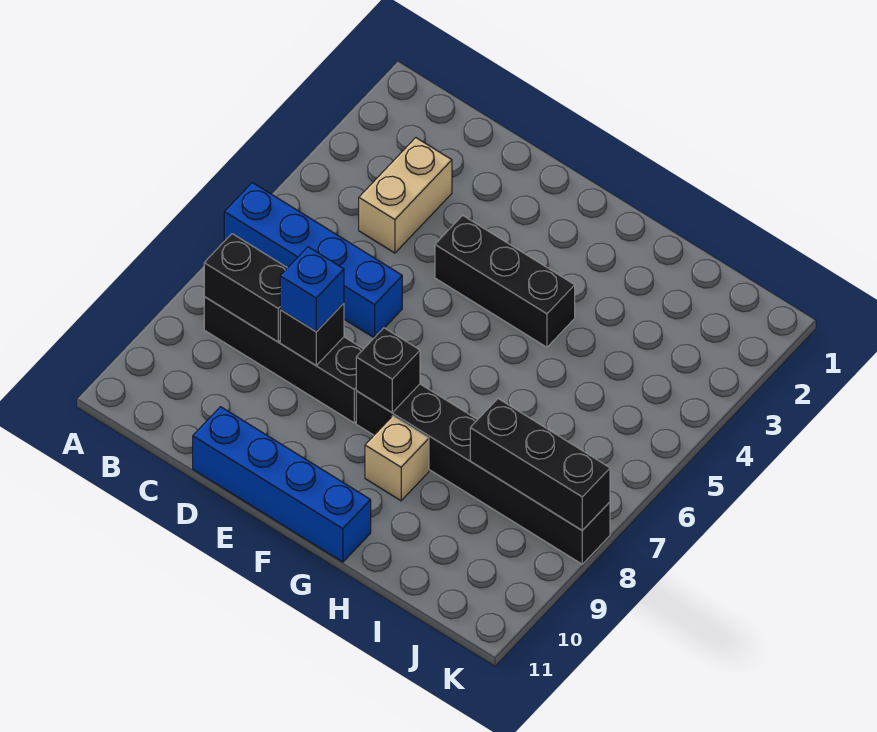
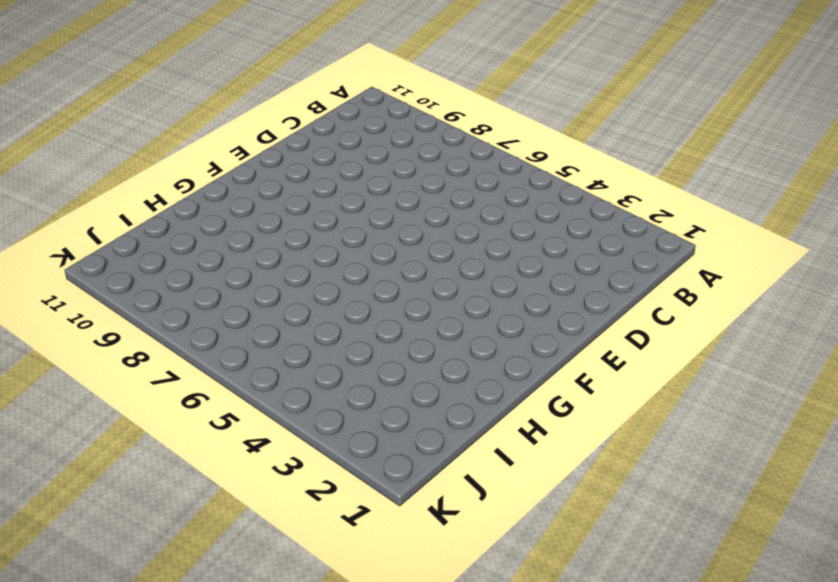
none -> blue 1x4 brick [224,183,402,338]
none -> black 1x4 brick [204,297,363,423]
none -> tan 1x2 brick [359,138,452,253]

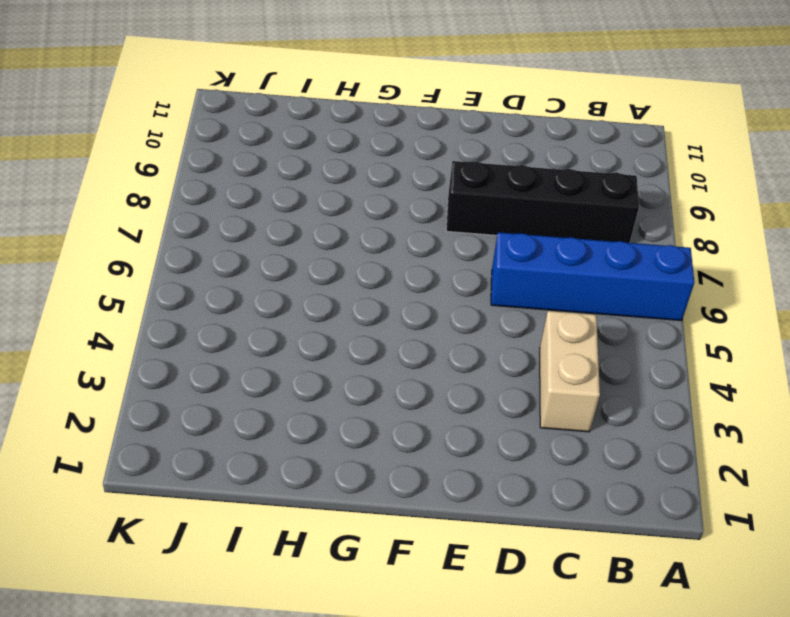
none -> blue 1x4 brick [193,407,371,562]
none -> black 1x3 brick [435,215,575,347]
none -> black 1x6 brick [356,384,610,564]

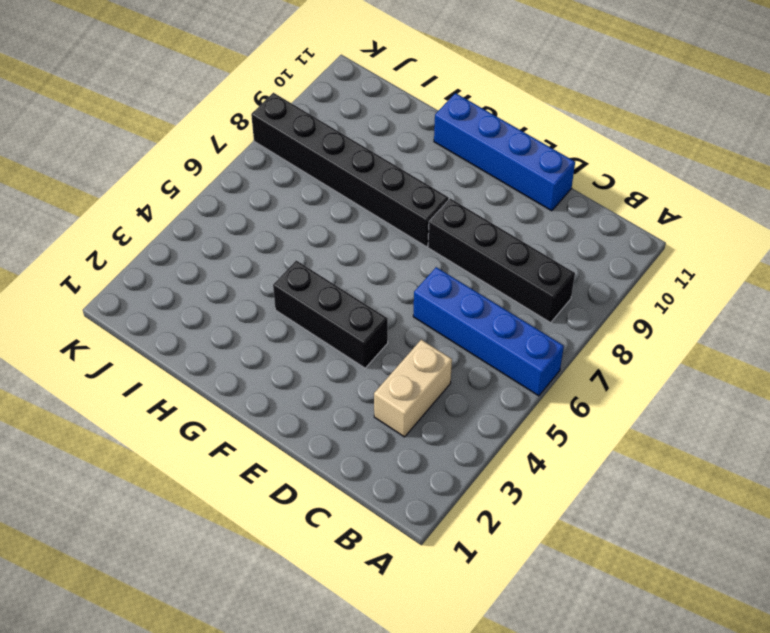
none -> tan 1x1 brick [365,416,429,501]
none -> black 1x2 brick [204,234,287,342]
none -> black 1x1 brick [280,303,344,365]

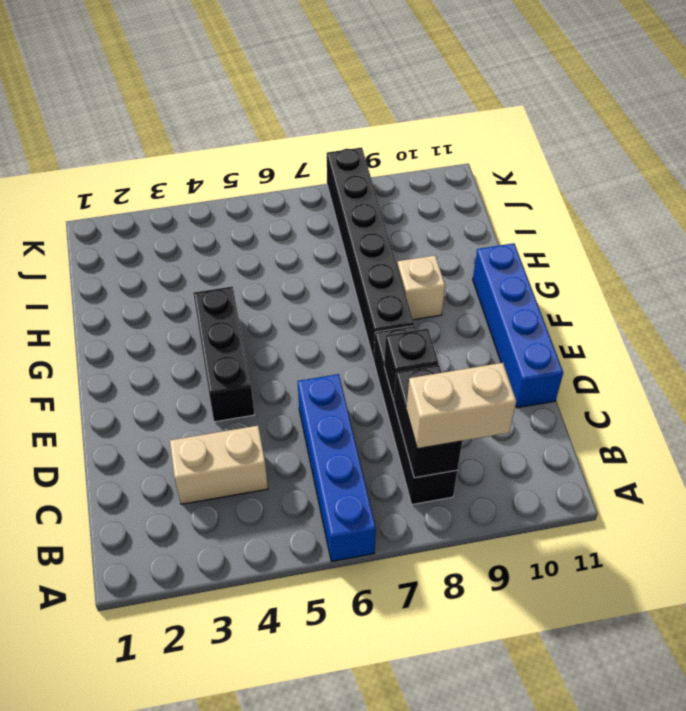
tan 1x2 brick [407,363,516,449] -> none
none -> black 1x1 brick [356,328,420,412]
none -> black 1x3 brick [470,399,610,530]
none -> blue 1x1 brick [280,247,344,332]

